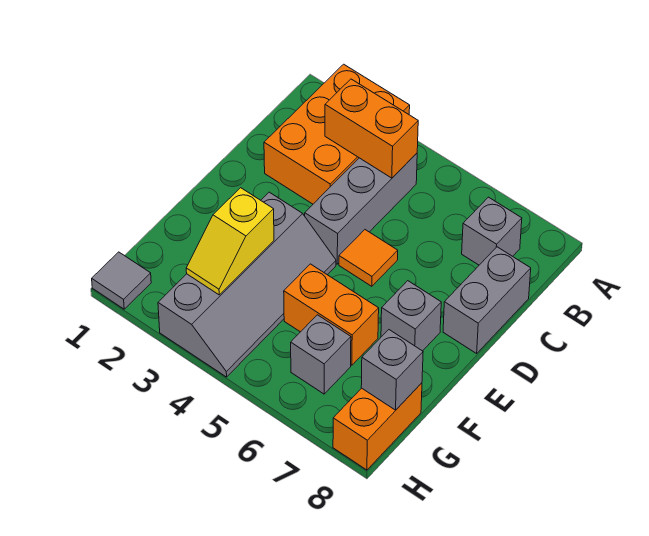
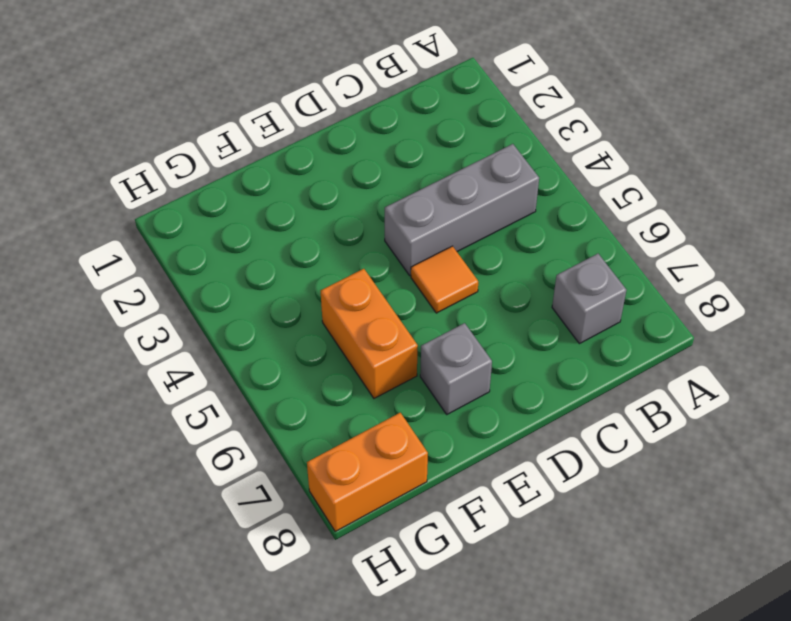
none -> orange 2x3 brick [264,64,410,204]
none -> grey 1x2 brick [443,247,531,353]
none -> grey 2x4 slope [158,192,336,377]

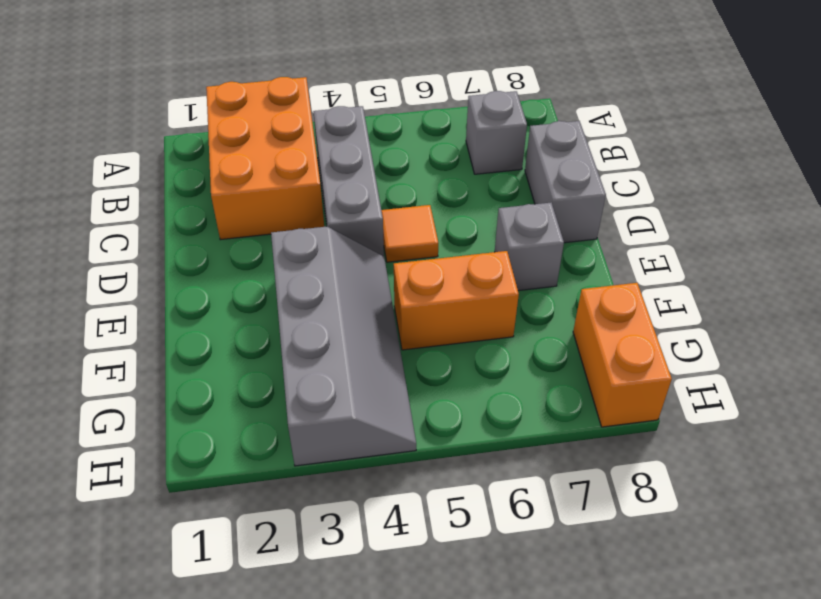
none -> grey 1x1 brick [291,315,351,394]
none -> grey 1x1 tile [92,252,151,309]
none -> orange 1x2 brick [325,79,418,178]

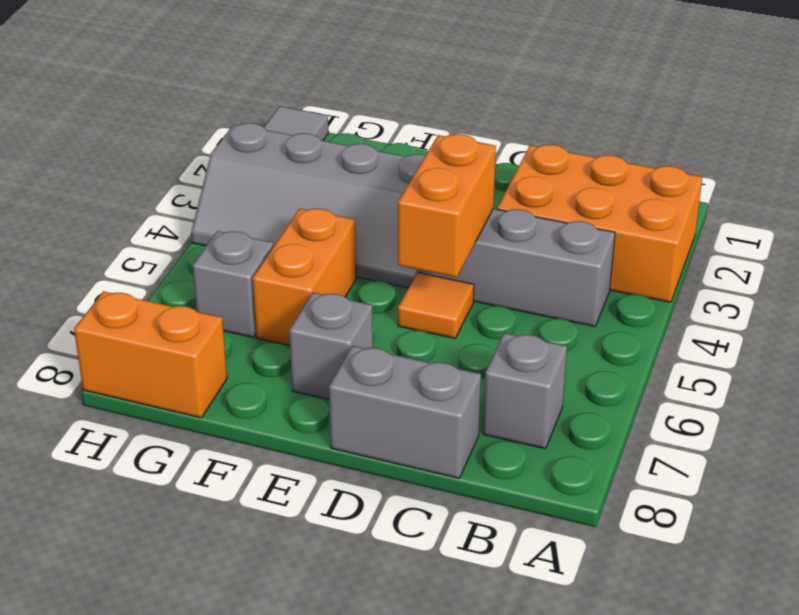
orange 1x2 brick [398,134,496,277] -> orange 1x2 brick moved to [325,79,418,178]
none -> yellow 1x2 slope [186,188,274,295]
none -> grey 1x1 brick [361,330,423,410]

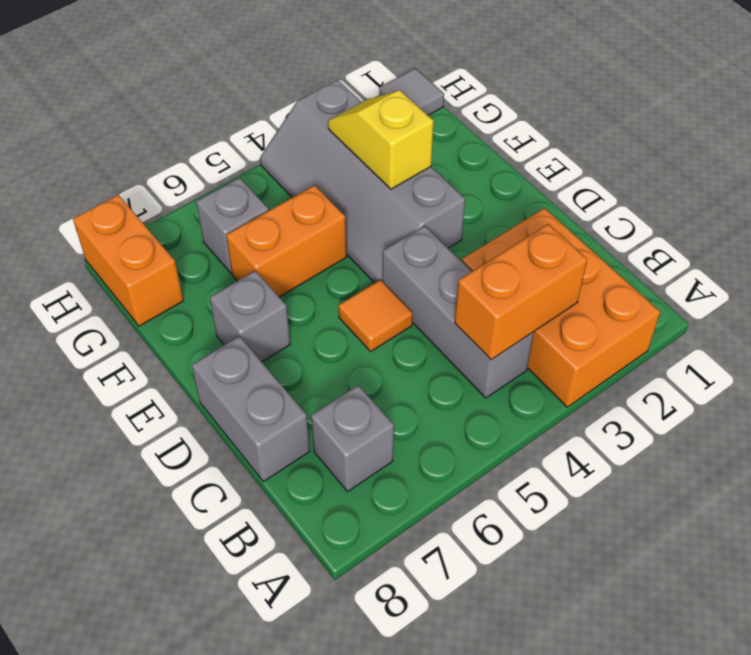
none -> grey 1x1 brick [361,330,423,410]

